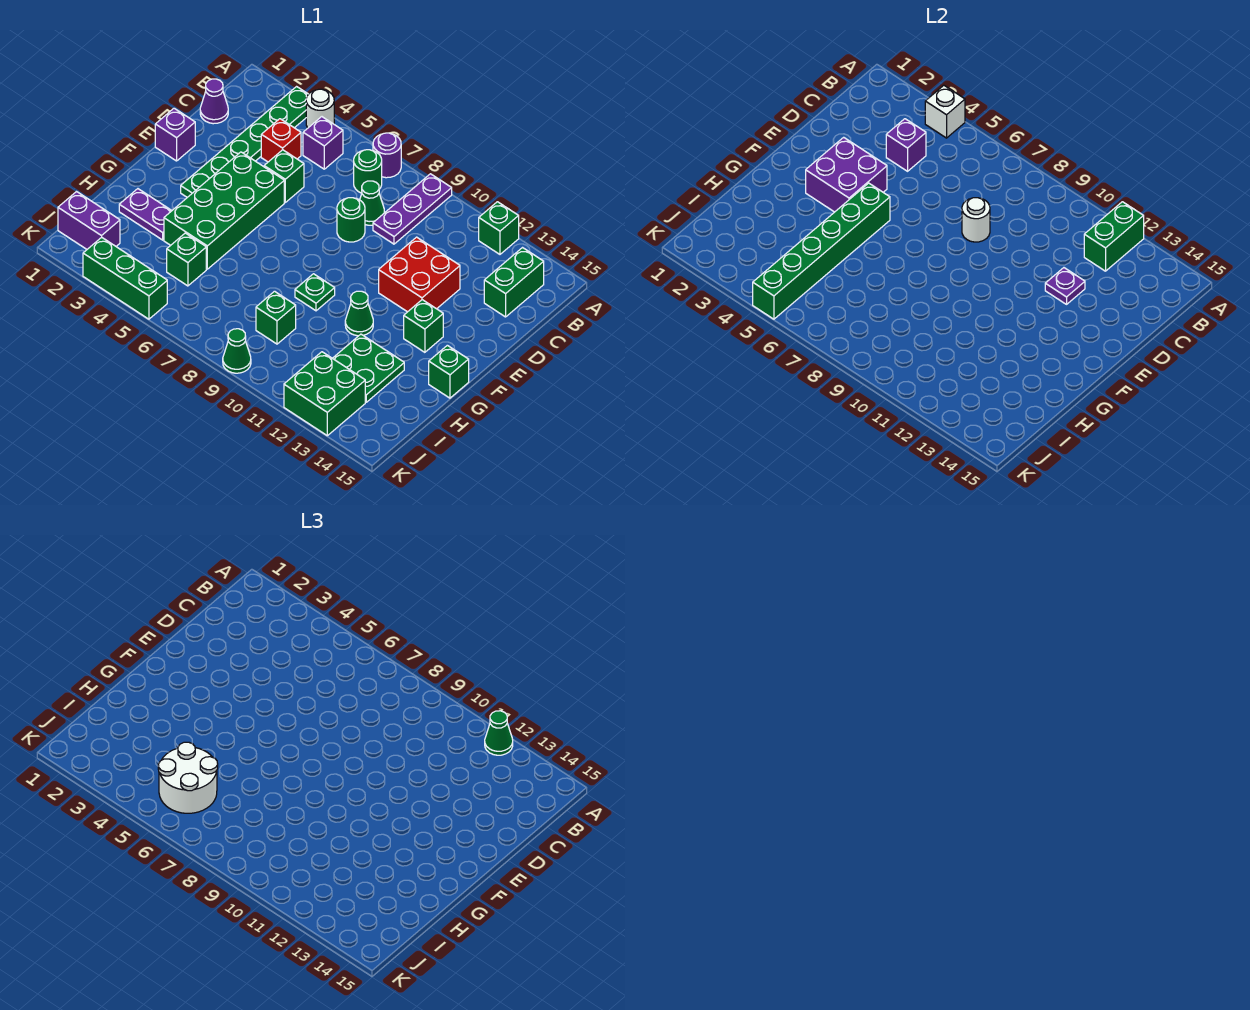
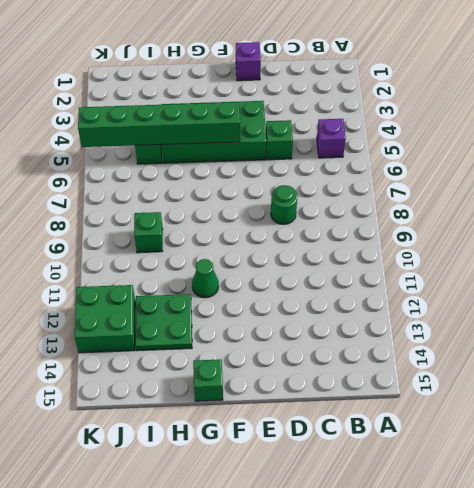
none -> green 1x6 plate [181,87,308,197]
none -> white 1x1 round brick [306,89,334,128]
none -> purple 1x1 round brick [373,133,401,178]
none -> purple 1x3 plate [373,174,452,244]

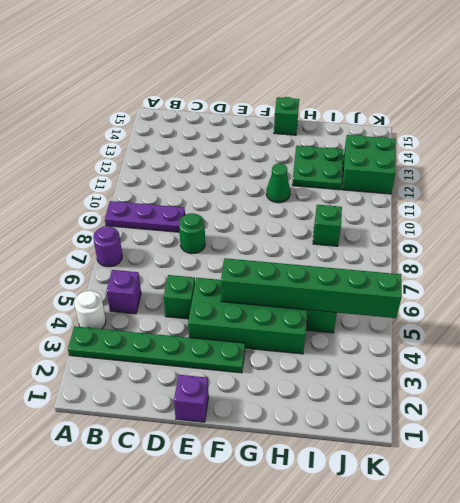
none -> green 1x1 brick [479,202,519,254]
none -> green 1x1 round brick [354,150,382,193]
none -> green 1x2 brick [484,248,544,317]
none -> purple 1x1 cone [200,79,228,124]

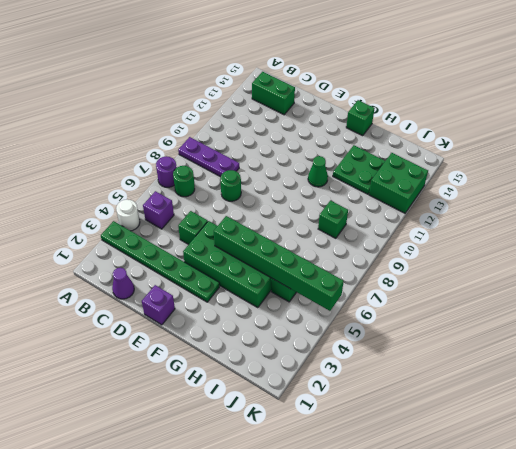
none -> green 1x1 brick [479,202,519,254]
none -> red 1x1 brick [261,119,301,162]
none -> green 1x1 cone [360,181,385,225]
none -> red 2x2 brick [379,237,460,312]

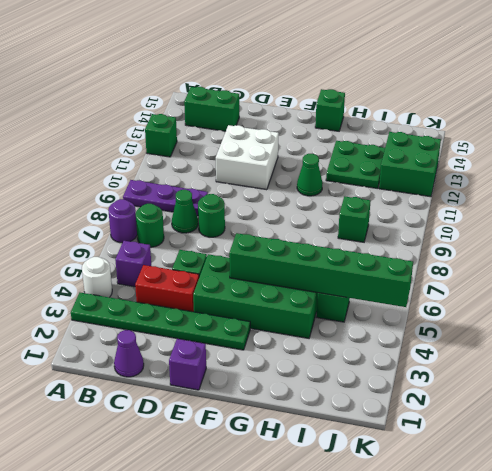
red 1x2 brick [135,265,199,312] -> red 1x1 brick [261,119,301,162]
white 2x2 brick [216,125,279,190] -> red 2x2 brick [379,237,460,312]
none -> green 1x1 brick [404,300,443,352]
none -> green 1x1 plate [295,274,335,311]
none -> purple 1x2 plate [119,189,172,240]
none -> purple 1x2 brick [58,192,120,249]

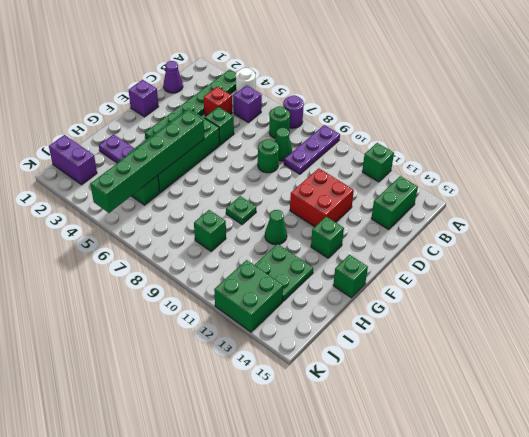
none -> green 1x3 brick [83,237,167,319]
none -> green 1x1 cone [223,329,251,373]
none -> white 1x1 brick [925,85,965,138]
none -> green 1x2 brick [1084,202,1144,271]

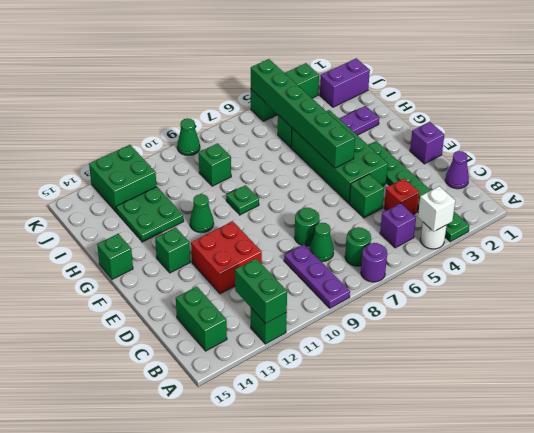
none -> purple 1x1 brick [886,119,926,171]
none -> white 1x1 round brick [962,198,990,242]
none -> purple 1x1 plate [1045,268,1085,304]
none -> purple 2x2 brick [806,137,887,212]

